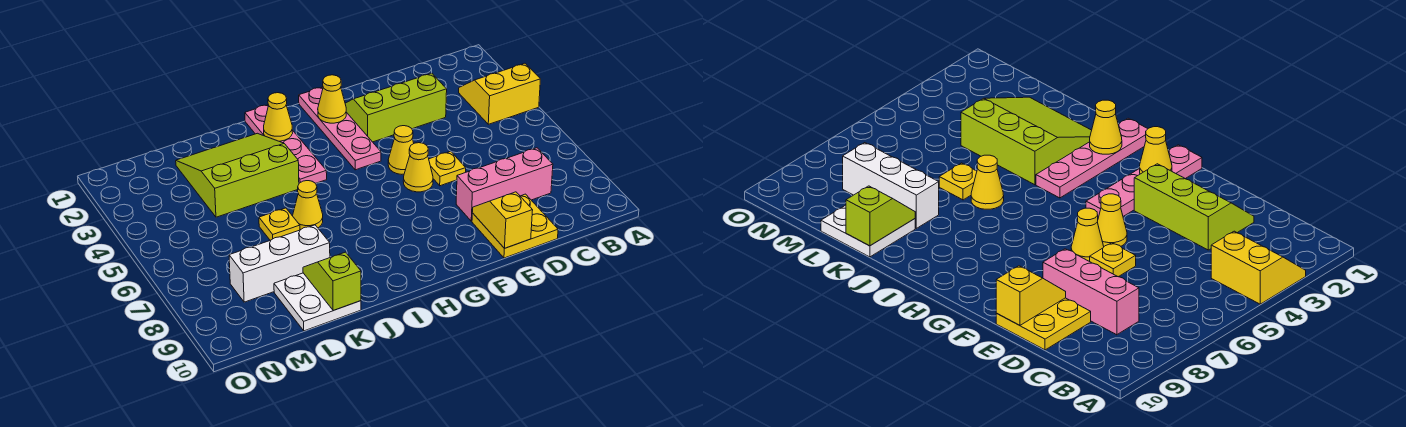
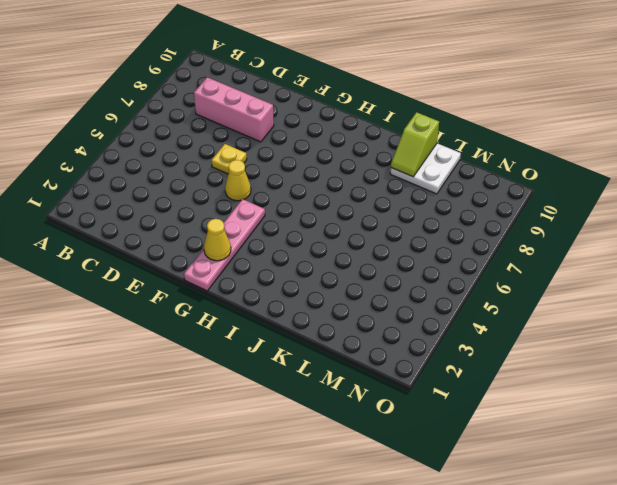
none -> yellow 2x2 slope [459,63,540,124]
none -> lime 2x3 slope [345,73,447,142]
none -> yellow 2x2 plate [472,194,558,258]

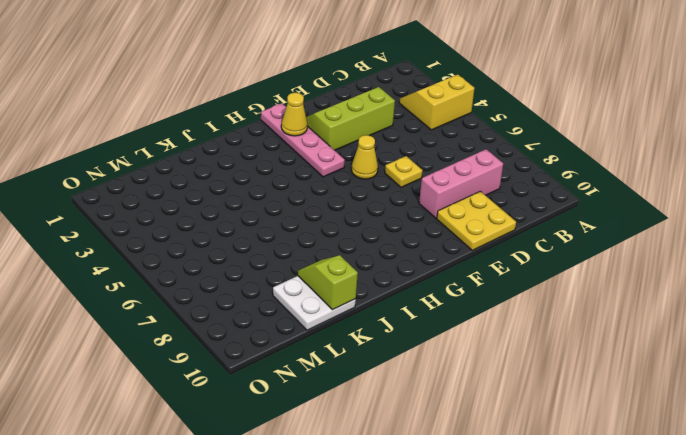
none -> yellow 1x1 cone [403,143,433,192]
none -> pink 1x4 plate [245,105,327,183]
none -> lime 3x3 slope [176,133,299,217]

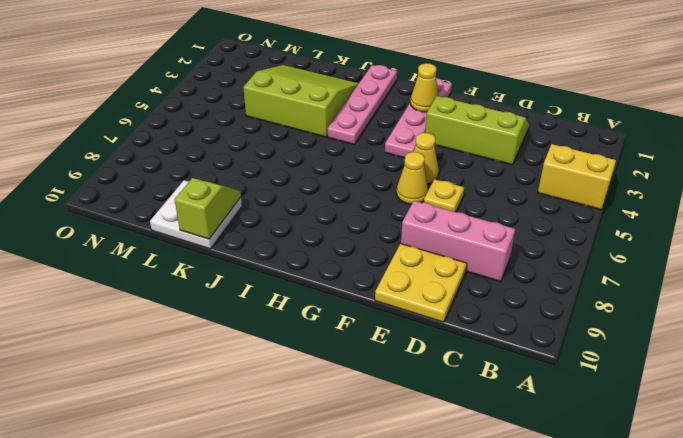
none -> yellow 1x1 cone [293,181,323,230]
none -> yellow 1x1 plate [259,208,300,240]
none -> white 1x3 brick [229,225,330,302]

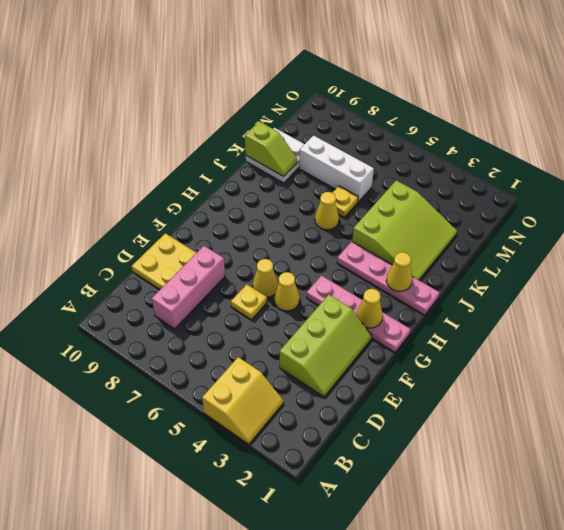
white 1x3 brick [299,136,374,202] -> white 1x3 brick turned to [229,225,330,302]
none -> yellow 1x2 slope [472,192,533,248]

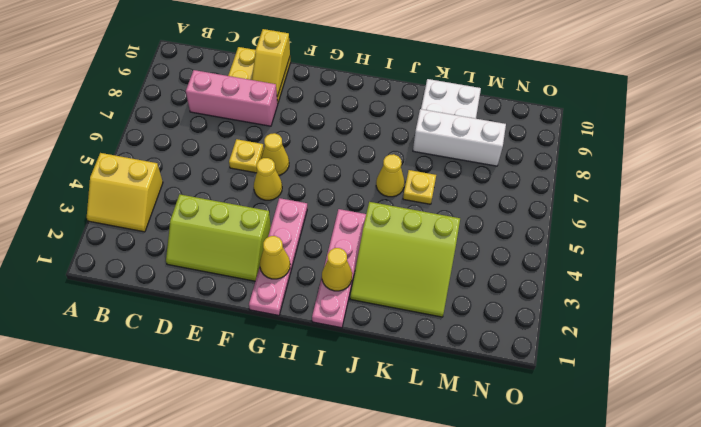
none -> lime 1x2 slope [303,252,361,311]

